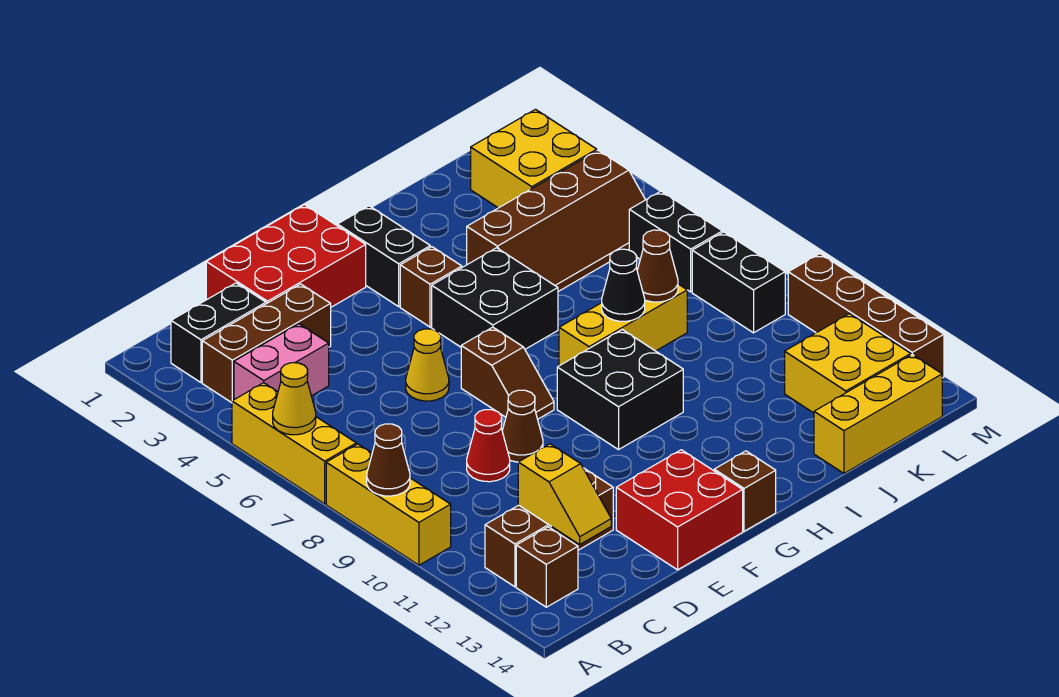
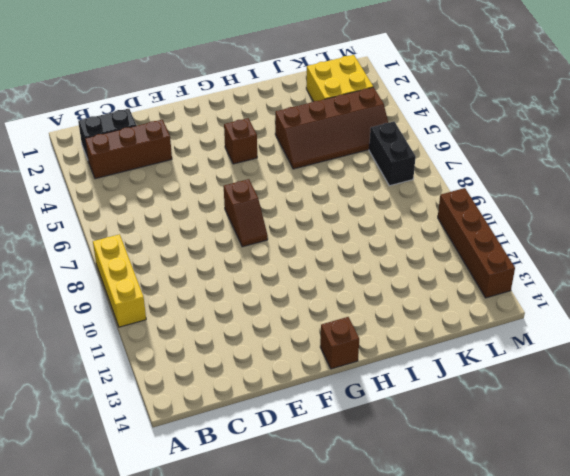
none -> yellow 1x3 brick [232,383,356,504]
none -> pink 1x2 brick [234,324,329,400]
none -> brown 1x3 brick [485,468,613,587]
none -> brown 1x1 brick [516,527,578,607]

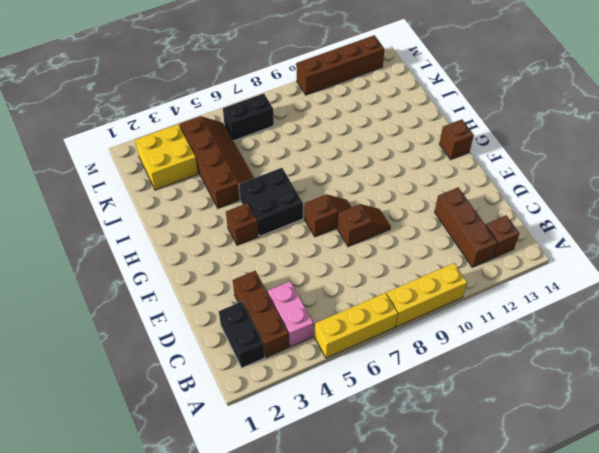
brown 1x2 slope [337,204,391,247] -> brown 1x1 cone [502,390,543,462]
none -> red 2x3 brick [206,205,366,307]
none -> red 1x1 cone [467,410,510,482]
none -> yellow 1x1 cone [406,329,449,401]
none -> red 2x2 brick [616,450,743,570]

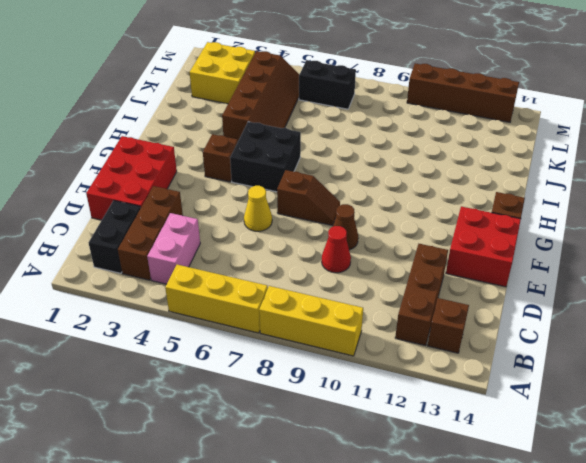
none -> black 1x2 brick [337,206,430,306]
none -> black 2x2 brick [557,330,683,450]
none -> yellow 1x3 brick [559,284,687,366]
none -> yellow 1x3 brick [814,355,942,473]

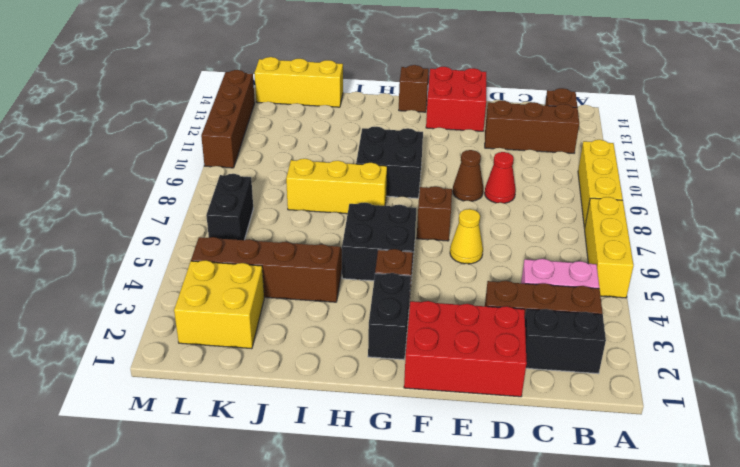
none -> yellow 2x2 brick [785,314,911,413]
none -> black 1x2 brick [692,232,785,333]
none -> yellow 1x1 cone [273,363,316,435]
none -> brown 1x1 cone [367,424,410,496]

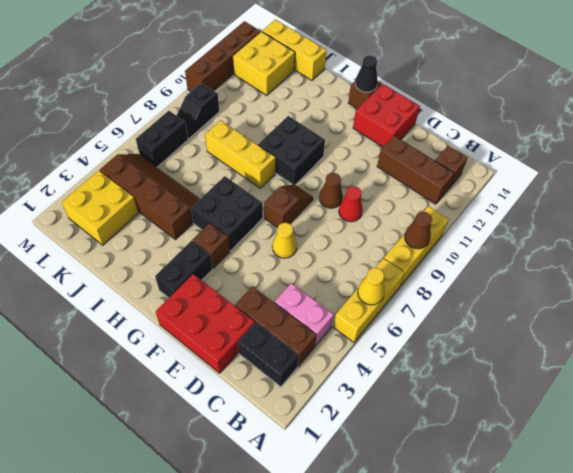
black 1x1 cone [355,55,378,92] -> black 1x1 cone moved to [602,249,645,321]
black 1x2 slope [176,83,219,139] -> black 1x2 brick [692,232,785,333]
none -> yellow 1x2 slope [518,444,611,545]
none -> brown 1x1 cone [637,230,678,302]

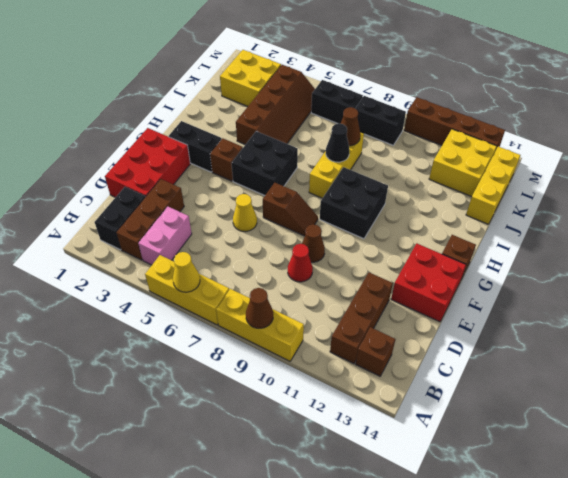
none -> yellow 1x2 slope [518,444,611,545]

